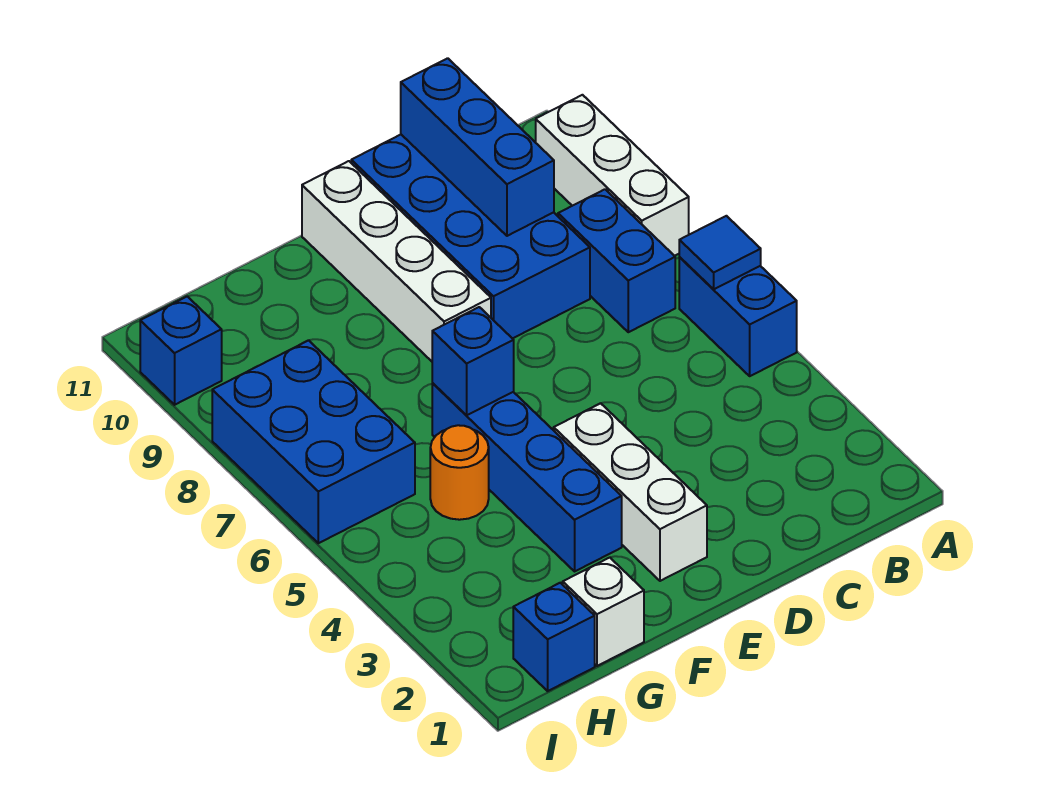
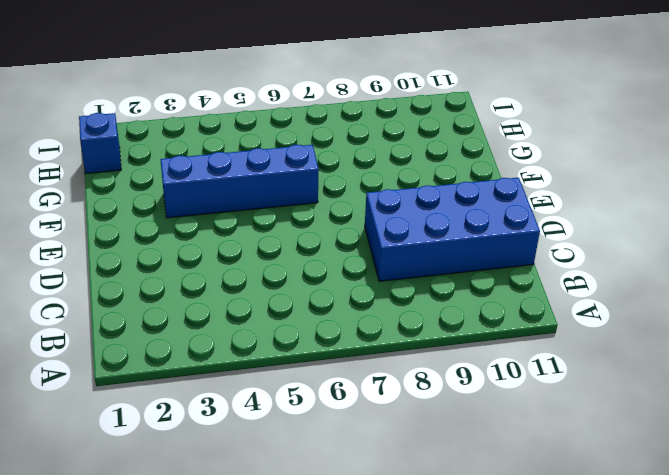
none -> blue 1x2 brick [679,257,797,376]
none -> white 1x3 brick [536,95,689,256]
none -> blue 1x2 brick [558,189,675,332]

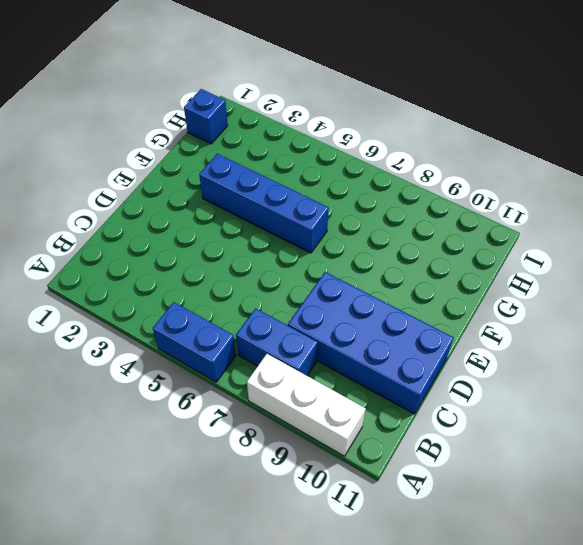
none -> white 1x3 brick [554,403,707,581]
none -> white 1x4 brick [302,161,491,361]
none -> white 1x1 brick [563,558,644,666]

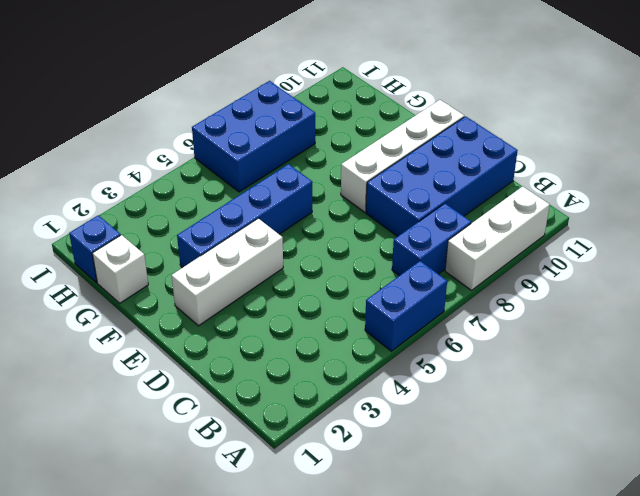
none -> orange 1x1 round brick [430,425,489,520]
none -> blue 1x1 brick [140,296,222,405]
none -> blue 1x1 tile [679,216,761,289]

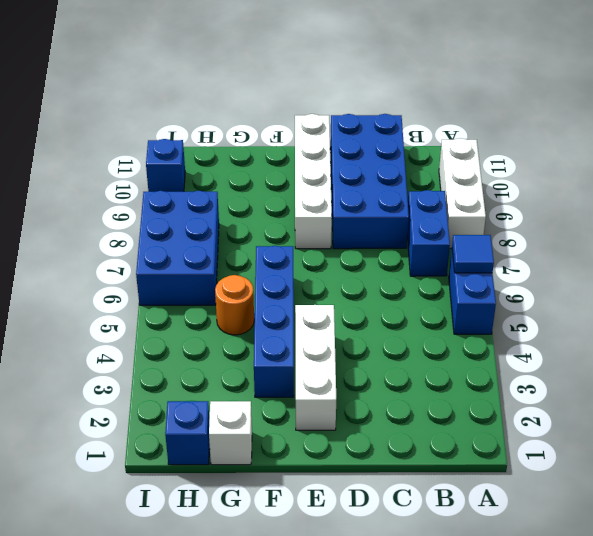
none -> blue 1x3 brick [401,58,554,236]
none -> blue 1x1 brick [432,307,514,415]

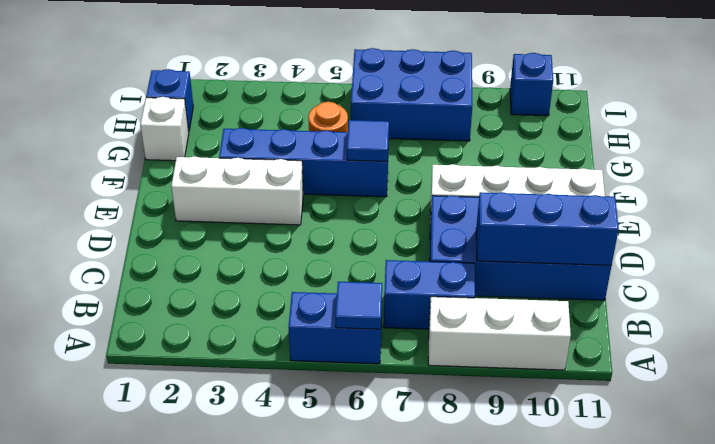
blue 1x1 tile [347,120,389,161] -> blue 1x1 brick [432,307,514,415]

